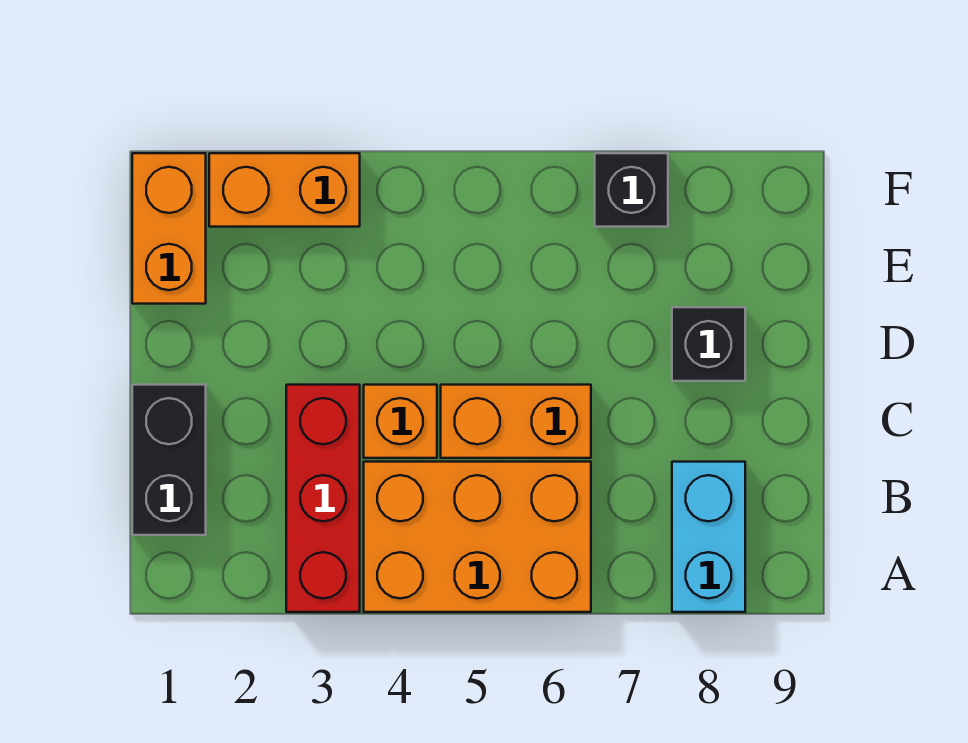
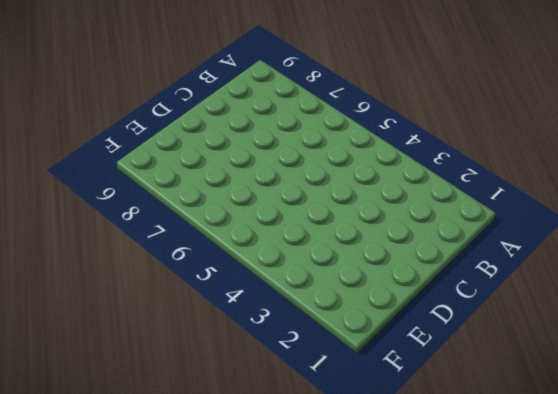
none -> red 1x3 brick [286,385,360,612]
none -> orange 2x3 brick [364,462,591,612]

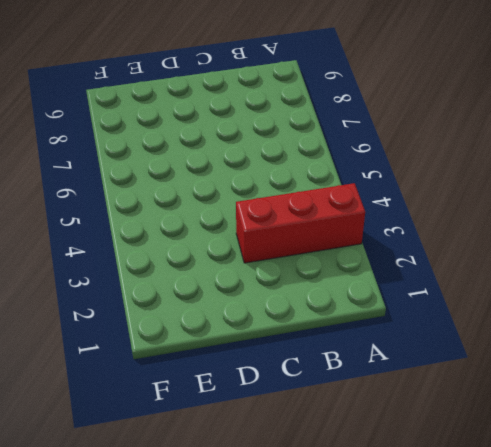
none -> orange 2x3 brick [364,462,591,612]
none -> cyan 1x2 brick [672,462,745,612]

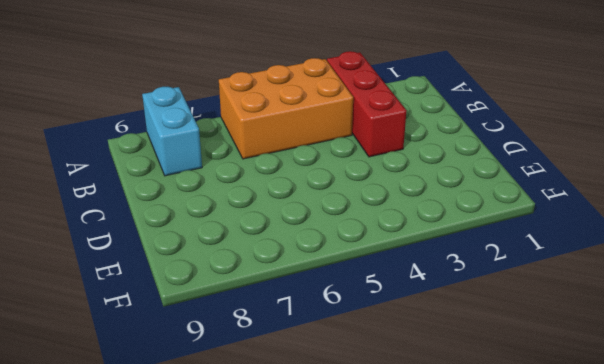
none -> black 1x2 brick [132,385,206,535]
none -> orange 1x1 brick [364,385,437,458]

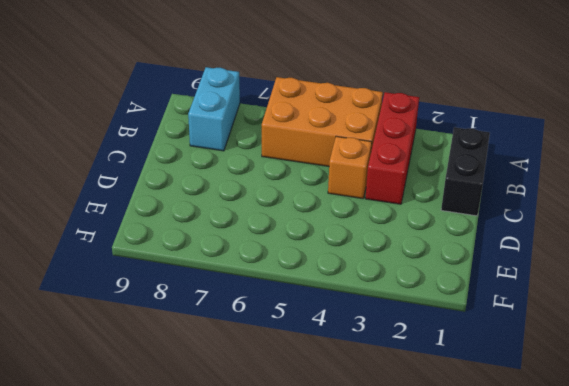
none -> orange 1x2 brick [441,385,591,458]
none -> black 1x1 brick [672,307,745,381]

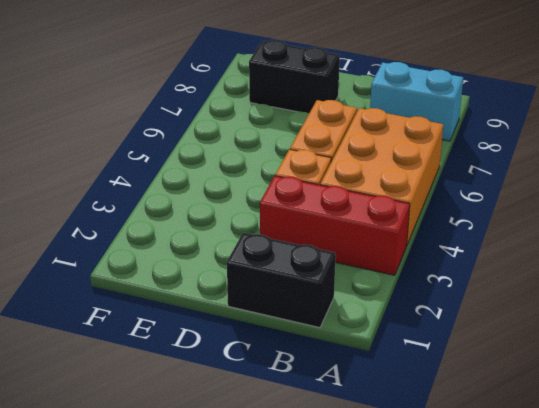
black 1x2 brick [249,40,340,113] -> black 1x1 brick [672,307,745,381]
none -> orange 1x2 brick [132,153,206,304]
none -> orange 1x2 brick [209,153,360,227]

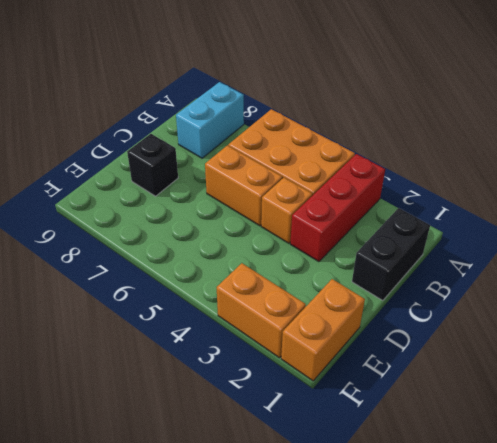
none -> black 1x1 brick [595,153,668,227]

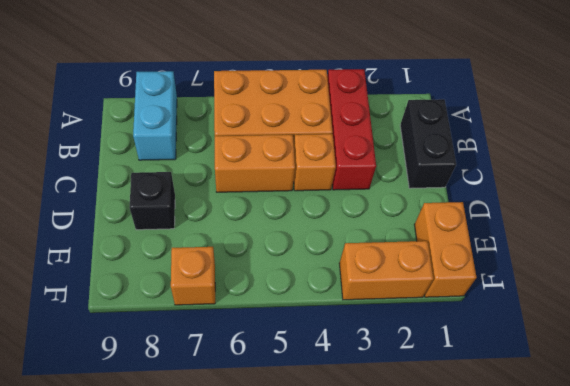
orange 1x1 brick [171,247,215,305] -> black 1x1 brick [595,153,668,227]

